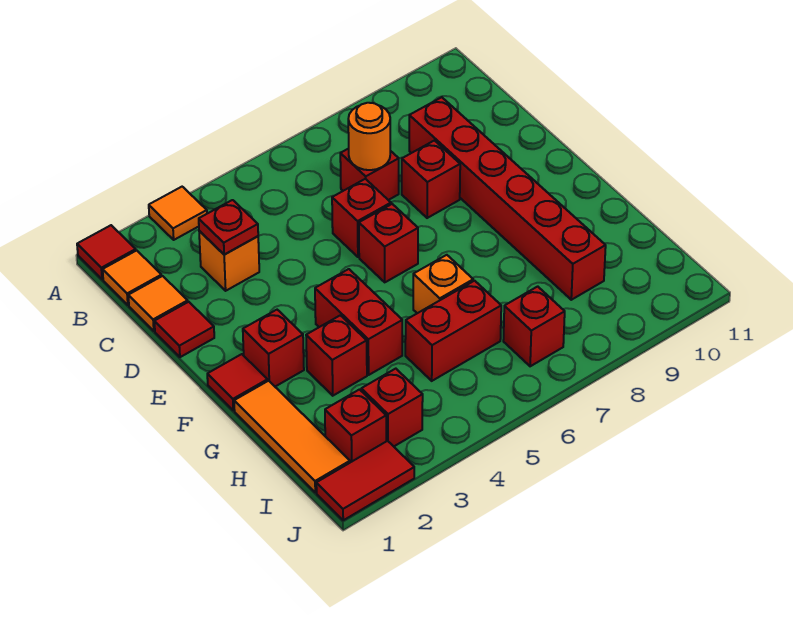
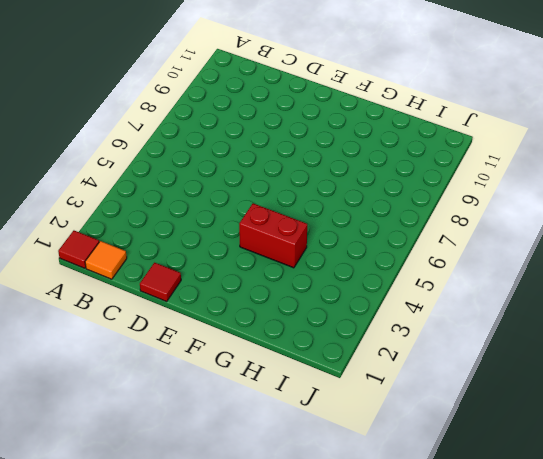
none -> orange 1x1 tile [149,187,207,240]
none -> orange 1x1 tile [128,276,188,331]
none -> orange 1x1 brick [199,231,259,291]

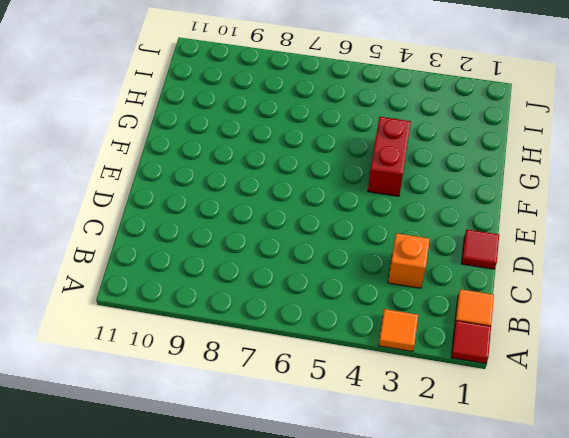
none -> orange 1x1 tile [128,276,188,331]
none -> red 1x1 brick [340,149,399,200]
none -> red 1x6 brick [409,97,606,300]

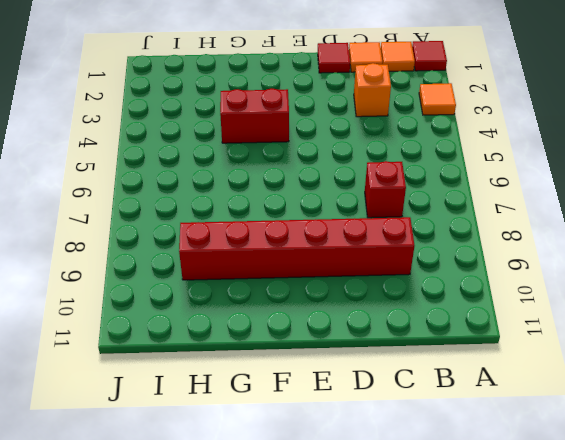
none -> red 1x1 brick [332,179,391,257]
none -> red 1x1 brick [402,141,460,218]
none -> red 1x1 brick [359,204,418,282]

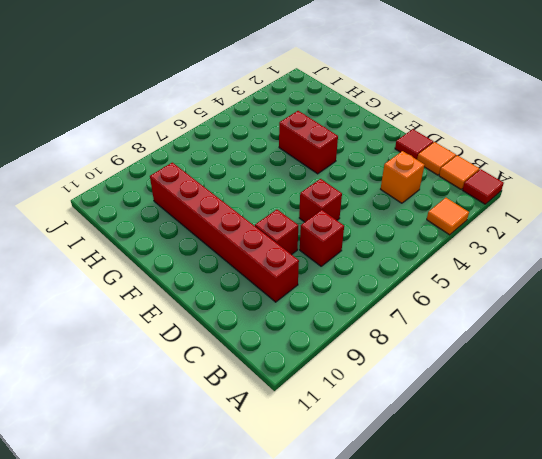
none -> red 1x1 brick [359,204,418,282]
none -> red 1x1 tile [207,354,268,410]
none -> red 1x1 brick [243,310,304,387]

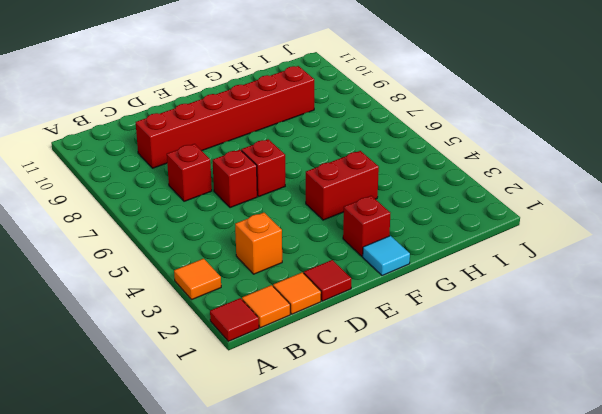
cyan 1x1 tile [363,236,410,276] -> red 1x1 tile [207,354,268,410]
none -> red 1x1 brick [402,141,460,218]
none -> orange 1x3 tile [234,381,350,492]
none -> red 1x1 brick [306,315,367,396]

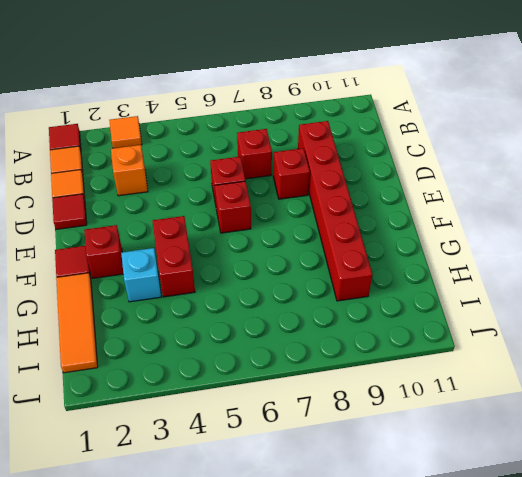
cyan 1x1 brick [121,248,161,302] -> red 1x1 brick [306,315,367,396]
none -> orange 1x1 brick [413,255,473,313]
none -> red 1x2 brick [405,281,501,381]
none -> red 1x1 brick [325,390,386,462]

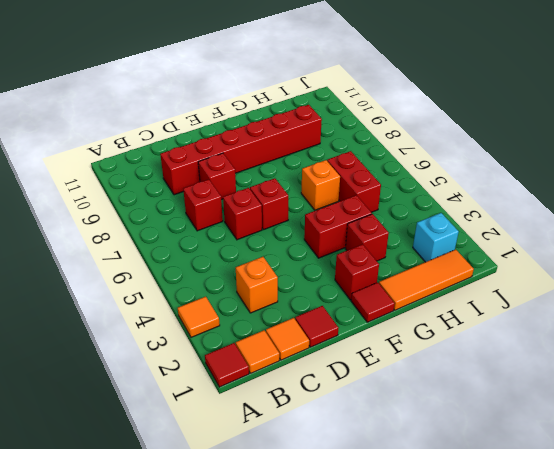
cyan 1x1 brick [413,213,459,262] -> red 1x1 brick [325,390,386,462]
none -> red 1x1 brick [361,369,423,446]
none -> red 1x1 brick [503,286,565,366]
none -> red 1x2 tile [316,441,414,520]

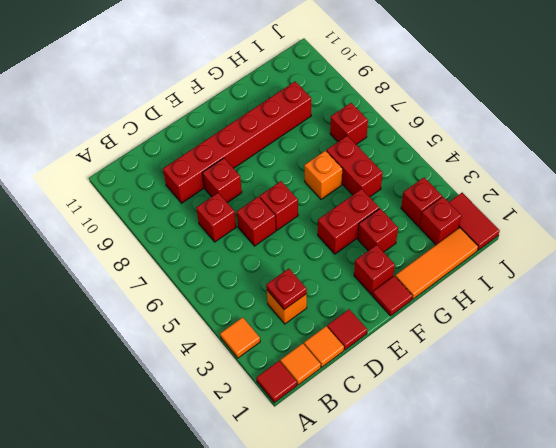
none -> orange 1x1 round brick [348,103,390,170]

